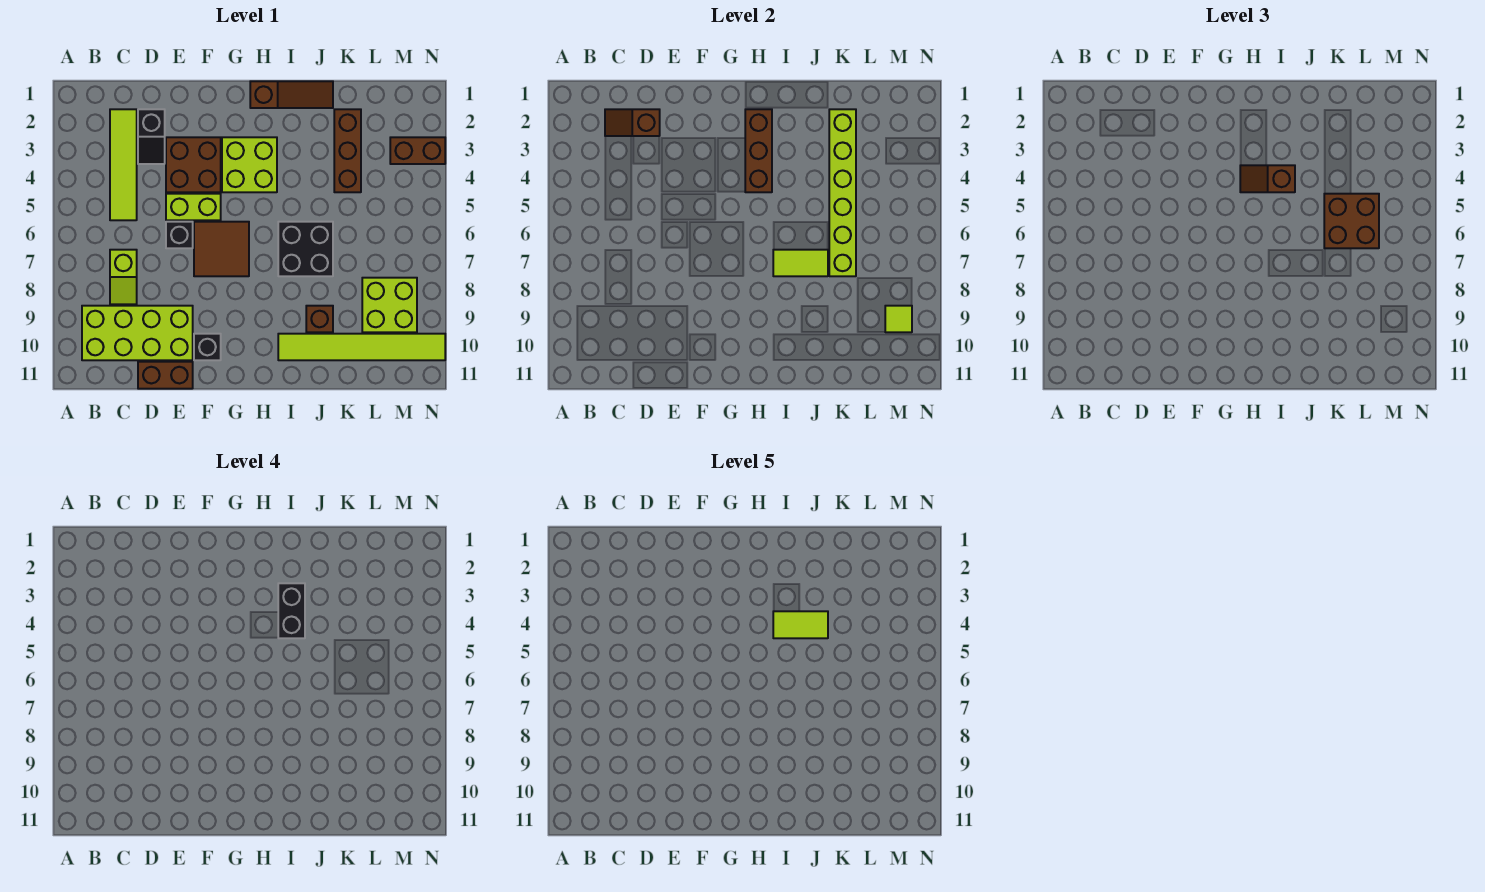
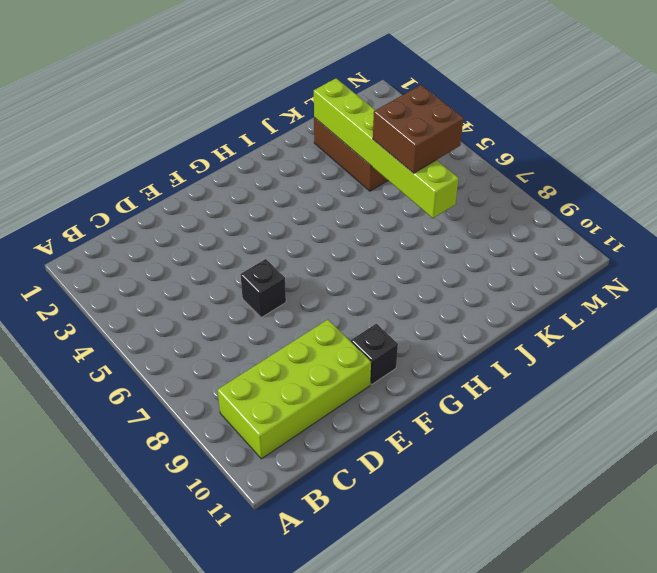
none -> lime 1x4 tile [110,109,137,220]
none -> lime 1x2 slope [110,250,137,304]
none -> black 1x2 slope [138,109,165,164]

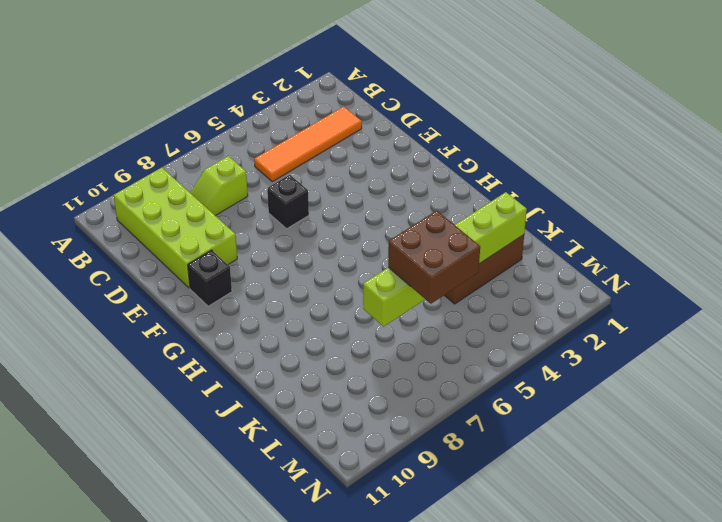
orange 1x4 tile [254,106,362,182] -> lime 1x4 tile [110,109,137,220]
none -> black 1x2 slope [138,109,165,164]
none -> brown 1x2 brick [138,362,193,389]
none -> brown 2x2 brick [166,137,221,192]

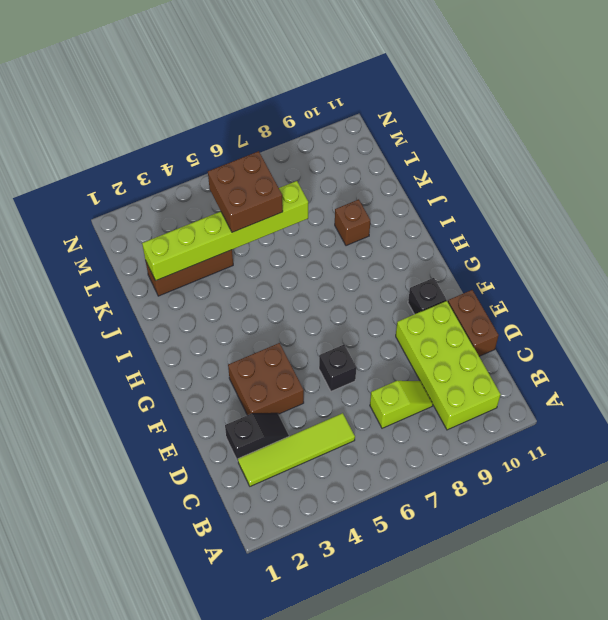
none -> lime 1x2 brick [166,194,221,220]
none -> brown 2x2 tile [194,222,249,276]
none -> lime 2x2 brick [222,137,277,192]

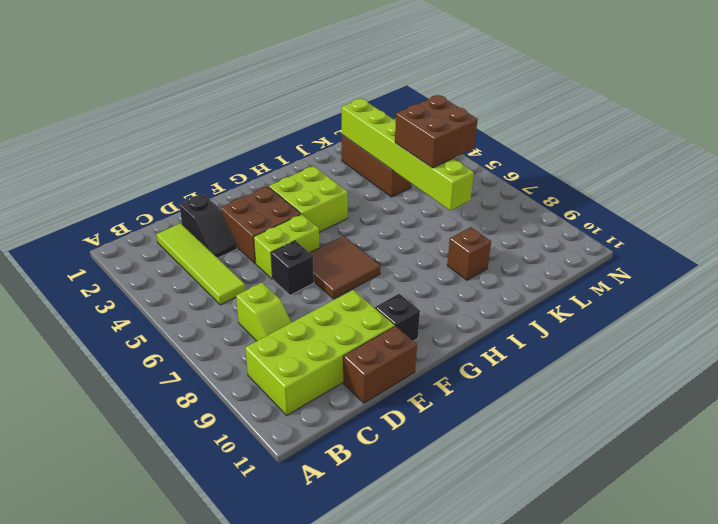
none -> brown 1x3 slope [250,81,333,108]
none -> black 2x2 brick [278,222,333,276]
none -> lime 1x6 tile [278,334,445,360]

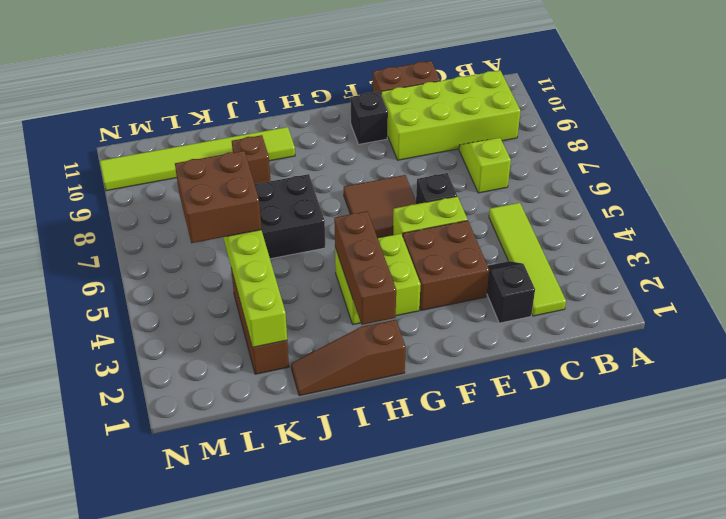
none -> lime 2x2 brick [362,278,417,332]
none -> brown 1x2 brick [390,137,445,164]
none -> brown 1x2 slope [605,109,660,136]

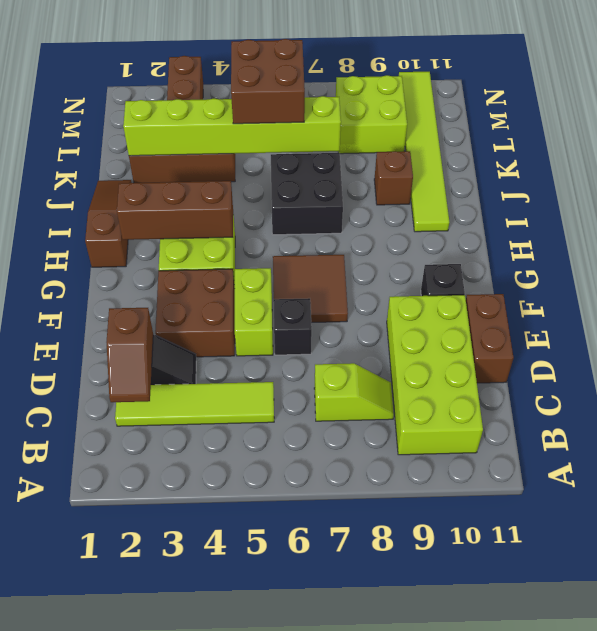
none -> lime 1x2 tile [773,250,828,276]
none -> lime 1x1 tile [885,306,912,332]
none -> brown 1x2 slope [1240,165,1295,192]

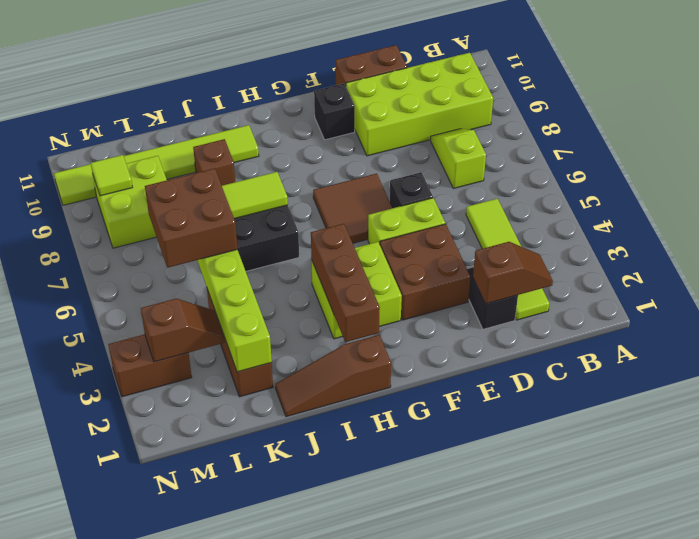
brown 1x2 slope [141,299,225,362] -> brown 1x2 slope moved to [1240,165,1295,192]
none -> black 1x2 brick [278,583,305,638]
none -> lime 1x2 tile [773,611,828,638]

